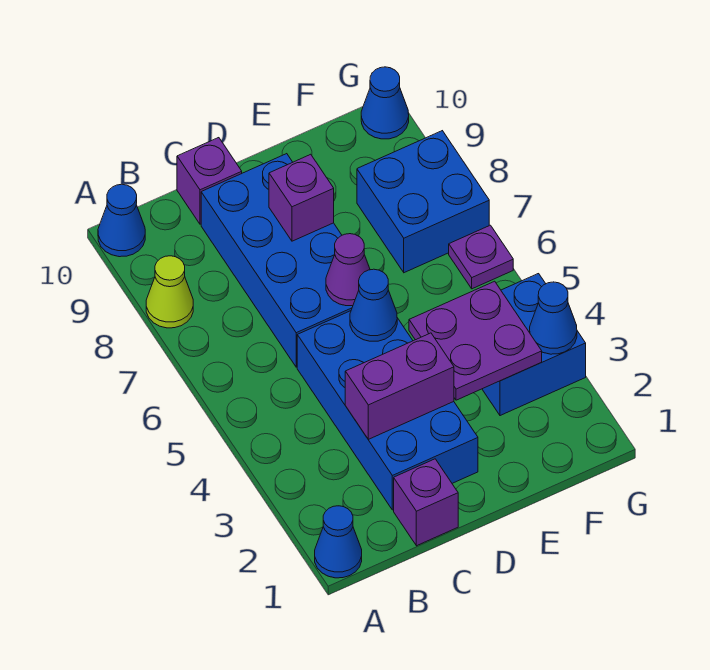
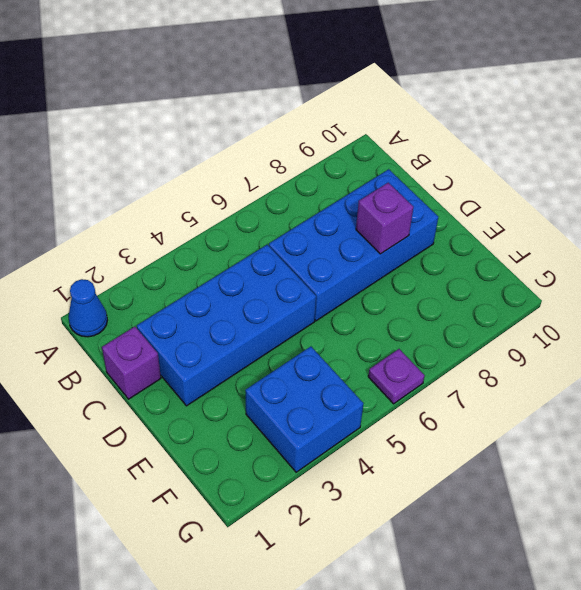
none -> lime 1x1 cone [146,256,193,328]
none -> blue 1x1 cone [98,184,145,257]
none -> purple 1x1 brick [177,138,242,224]

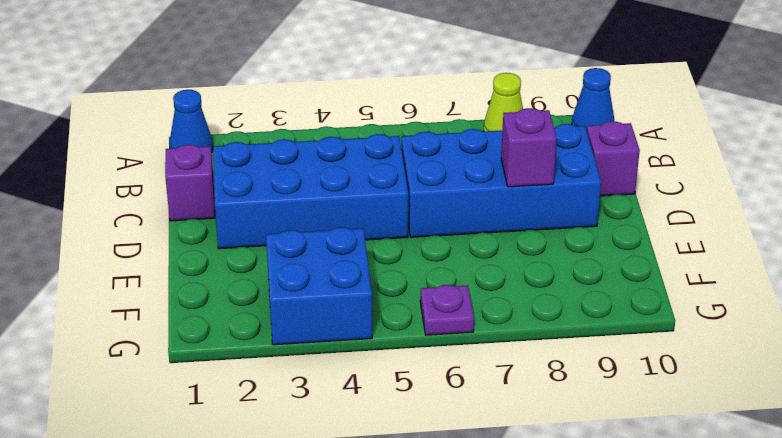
none -> blue 2x2 brick [357,131,489,273]
none -> blue 1x1 cone [361,67,409,139]
none -> purple 1x2 brick [345,333,454,439]

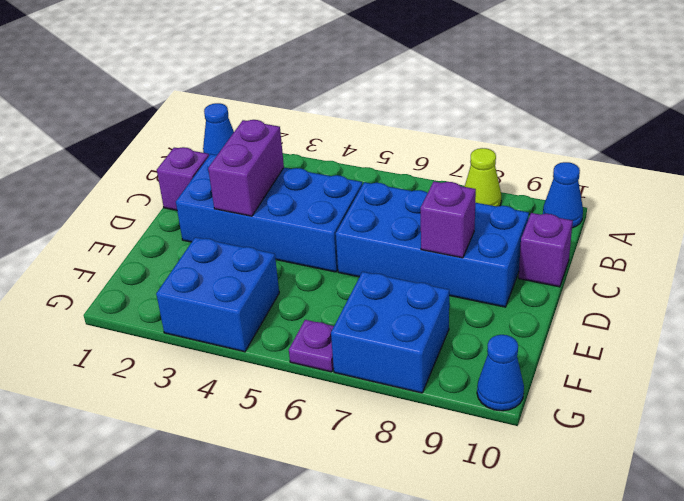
none -> blue 1x1 cone [350,269,397,341]
none -> purple 1x1 cone [326,234,370,306]
none -> purple 2x2 plate [409,281,542,400]

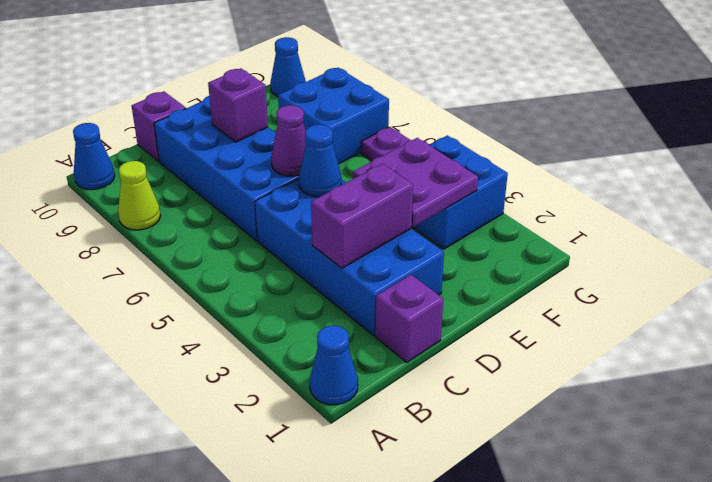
none -> blue 1x1 cone [530,282,577,354]

